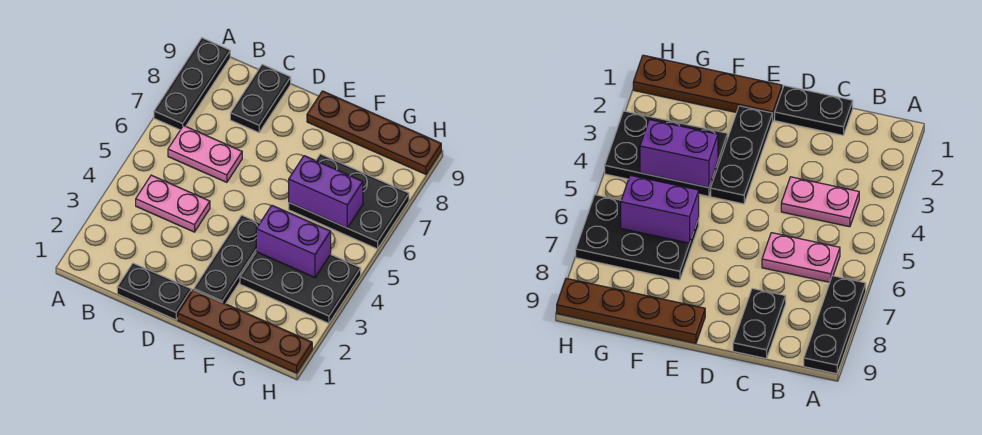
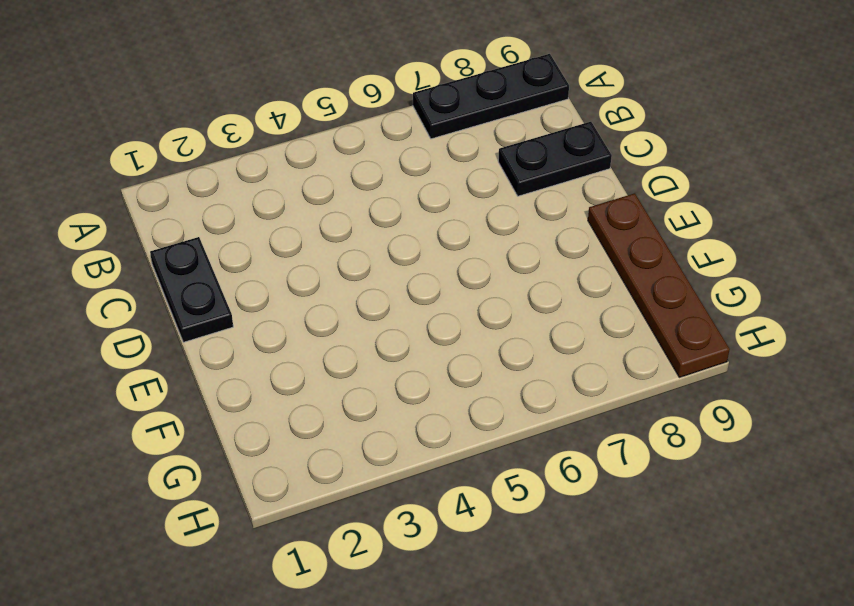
none -> pink 1x2 plate [136,175,210,232]
none -> pink 1x2 plate [168,126,242,182]
none -> brown 1x4 plate [178,290,312,373]

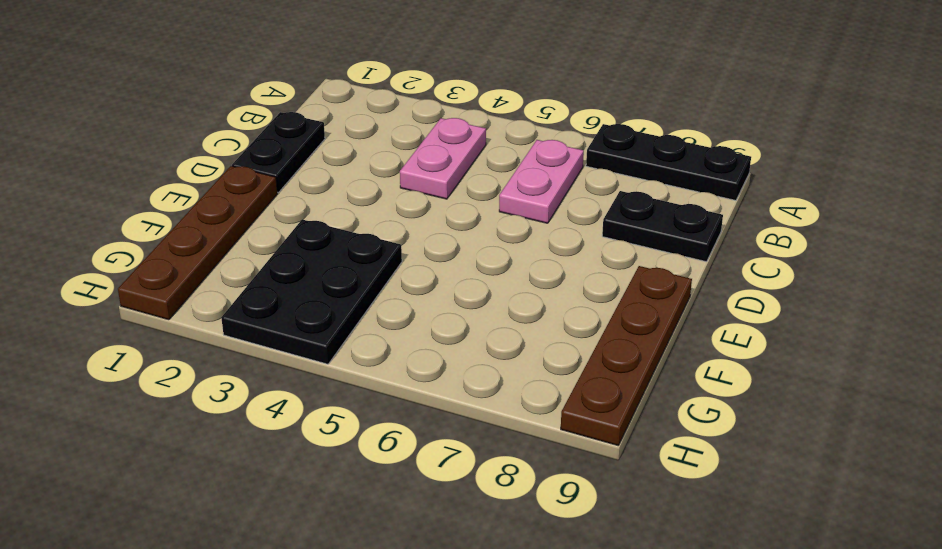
none -> black 1x3 plate [194,215,260,304]
none -> black 2x3 plate [289,154,409,249]
none -> purple 1x2 brick [256,205,331,277]

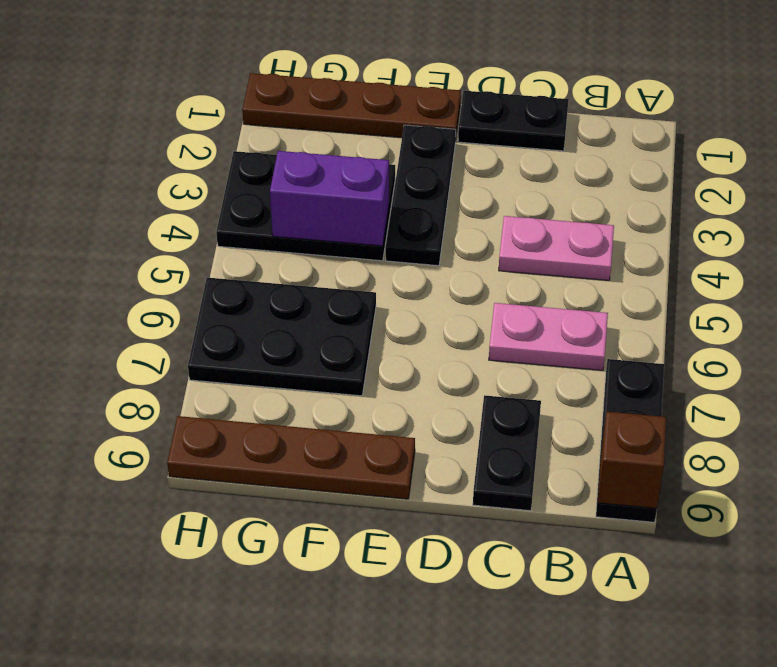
brown 1x1 brick [598,412,666,508] -> none
none -> purple 1x2 brick [289,156,363,228]

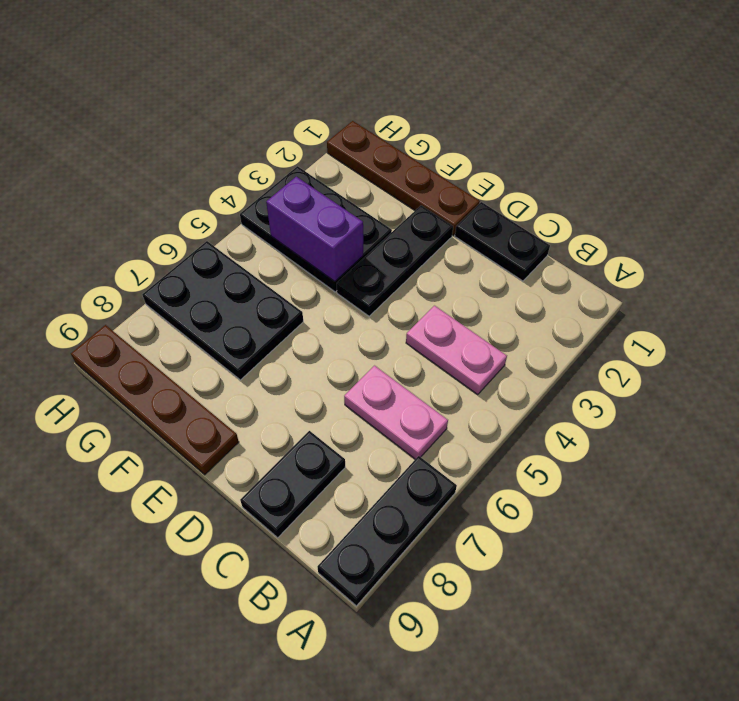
none -> purple 1x2 brick [289,156,363,228]

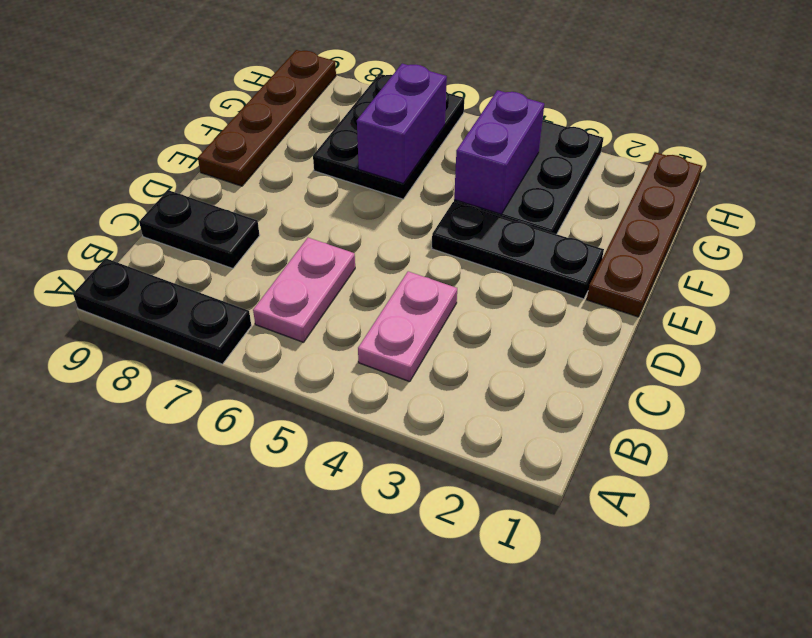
none -> black 1x2 plate [117,263,192,320]

